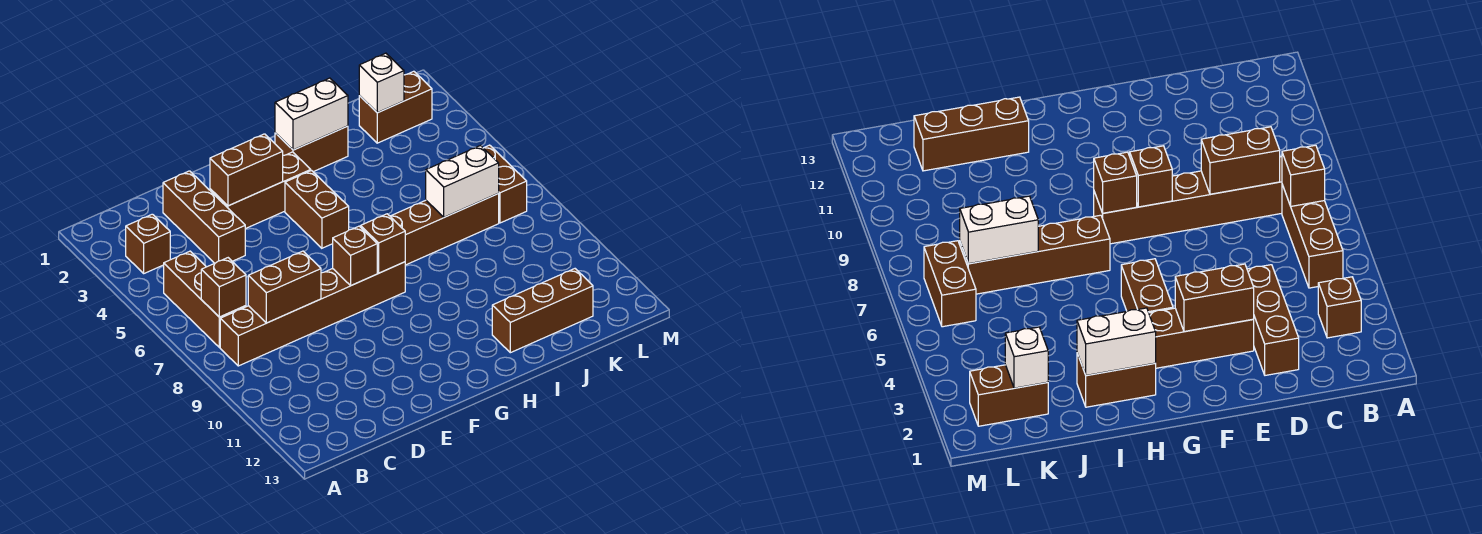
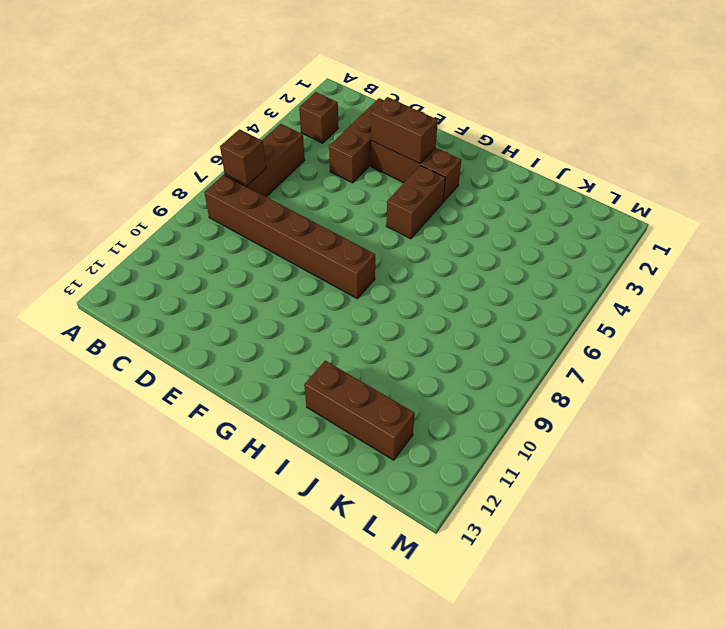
none -> brown 1x2 brick [275,126,348,172]
none -> brown 1x4 brick [390,194,499,265]
none -> brown 1x2 brick [359,71,432,143]

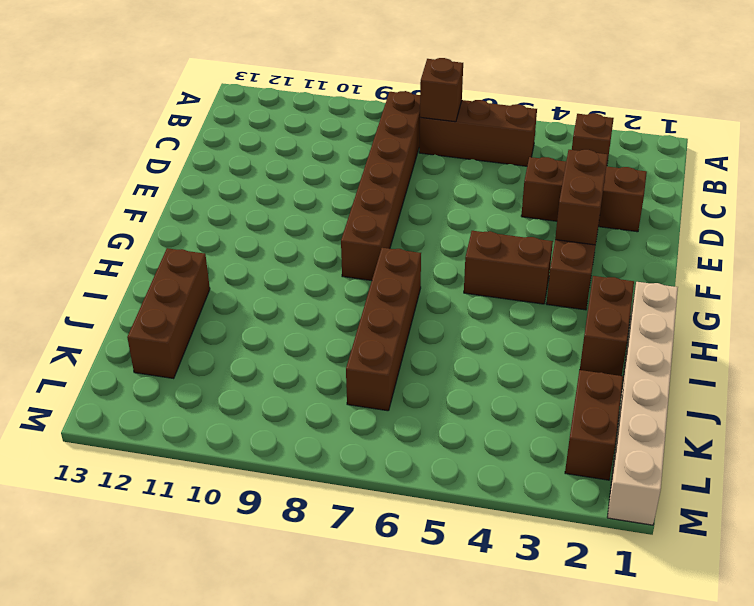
tan 1x6 brick [607,282,678,525] -> none
none -> brown 1x2 brick [484,145,527,223]
none -> brown 1x2 brick [248,251,321,323]
none -> brown 1x1 brick [333,226,377,285]

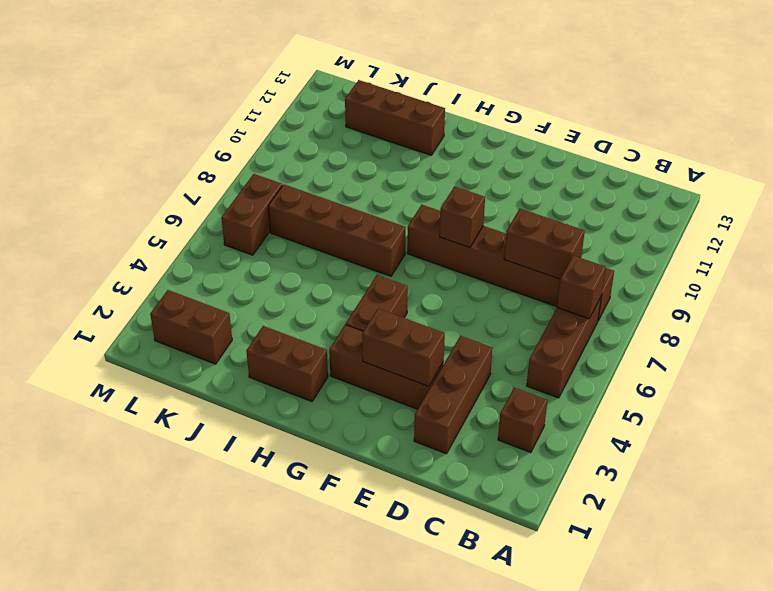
none -> brown 1x1 brick [361,214,405,273]
none -> white 1x2 brick [275,78,348,150]
none -> white 1x2 brick [426,146,499,217]

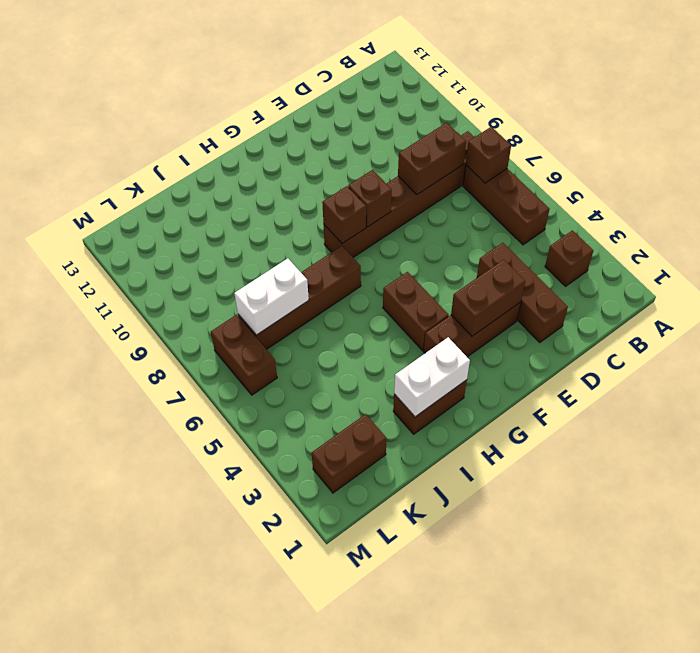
none -> brown 1x3 brick [492,269,593,353]
none -> white 1x1 brick [359,53,404,113]

